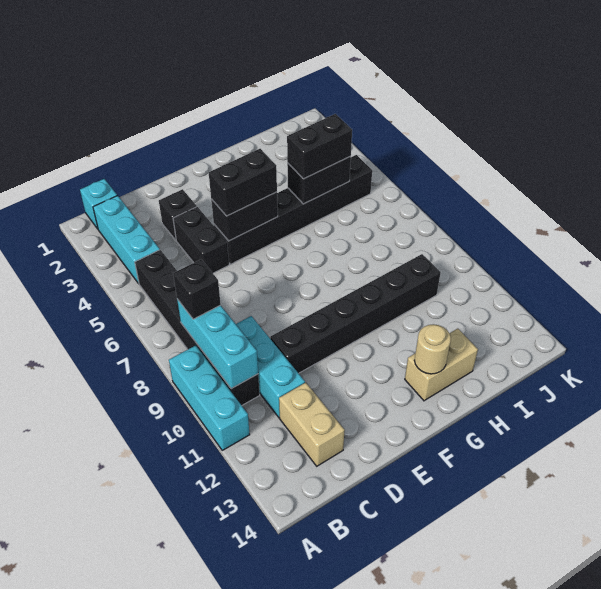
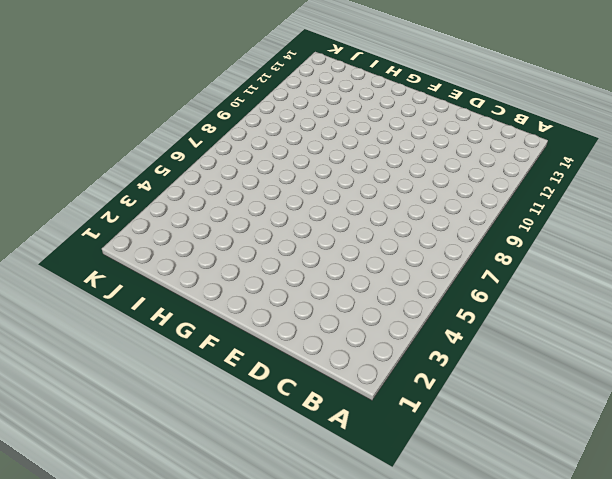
none -> cyan 1x3 brick [169,345,250,450]
none -> cyan 1x1 brick [80,179,117,229]
none -> cyan 1x3 brick [93,196,160,284]

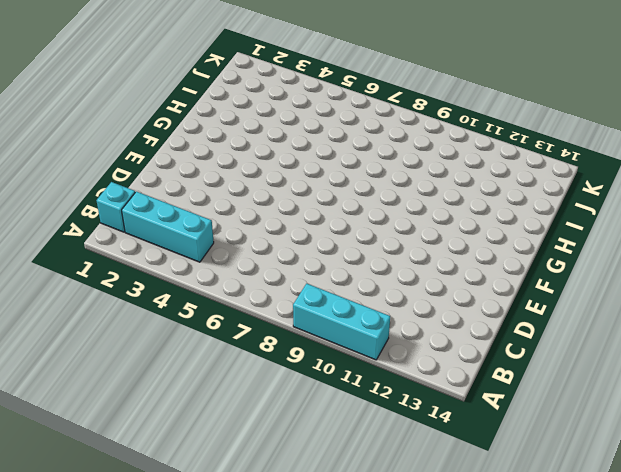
none -> black 1x6 brick [135,250,260,405]
none -> cyan 1x3 brick [236,316,305,418]
none -> tan 1x2 brick [279,383,345,466]

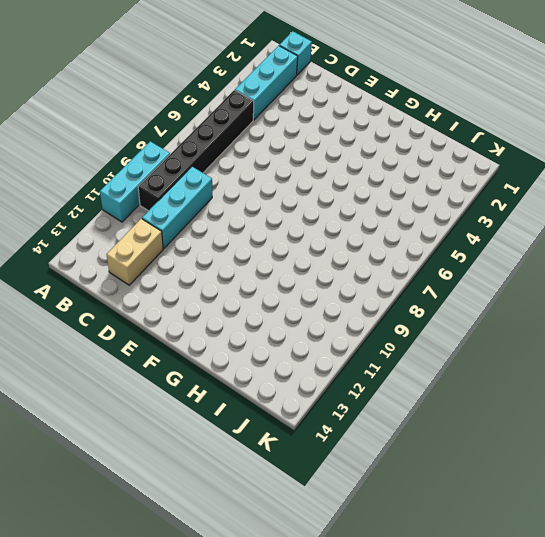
none -> black 1x1 brick [159,189,197,240]
none -> black 1x2 brick [173,207,229,273]
none -> black 1x6 brick [270,254,441,373]

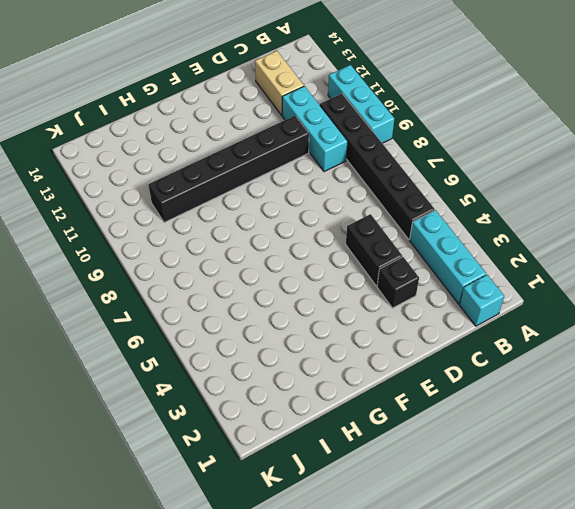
none -> black 1x6 brick [214,155,372,264]
none -> tan 1x2 brick [405,329,478,401]
none -> cyan 1x3 brick [177,299,258,389]

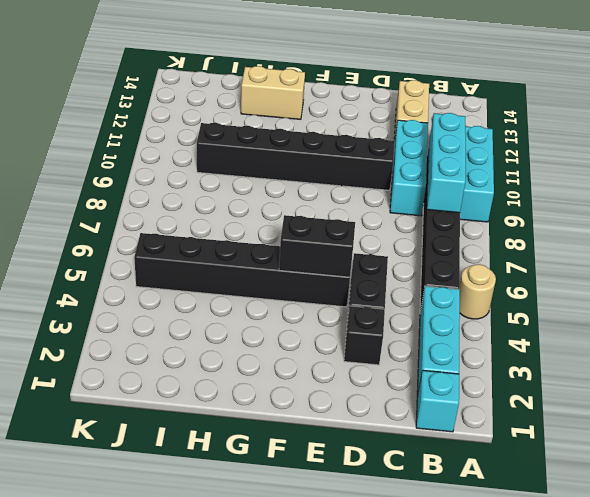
tan 1x1 round brick [460,264,496,319] -> tan 1x1 round brick moved to [414,324,451,374]
none -> black 1x2 brick [287,156,351,204]
none -> black 1x1 brick [173,260,221,319]
none -> black 1x2 brick [209,149,277,216]

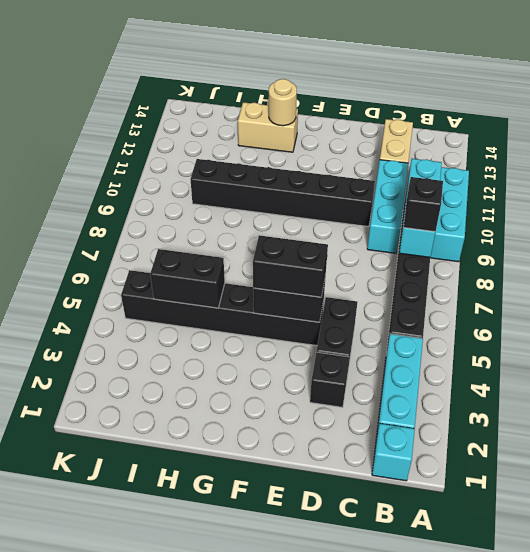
none -> black 1x2 brick [287,114,352,179]

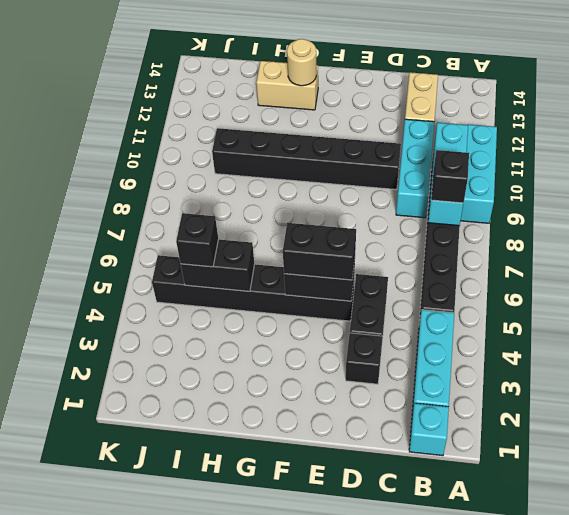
black 1x1 brick [176,213,218,267] -> black 1x2 brick [287,114,352,179]

